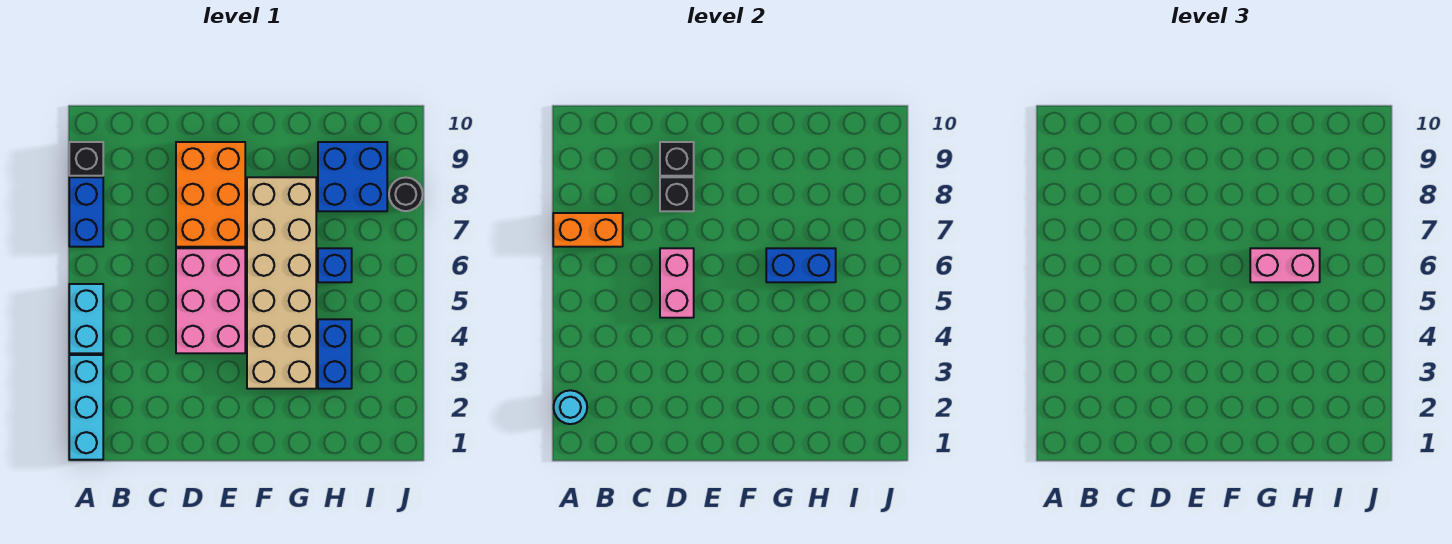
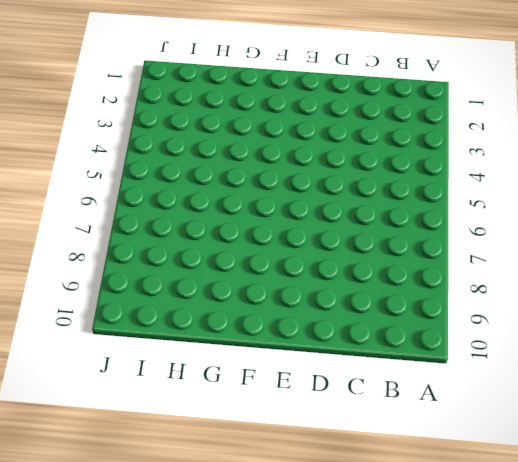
none -> cyan 1x3 brick [69,355,103,460]
none -> cyan 1x2 brick [69,284,103,353]
none -> blue 1x2 brick [69,177,103,247]

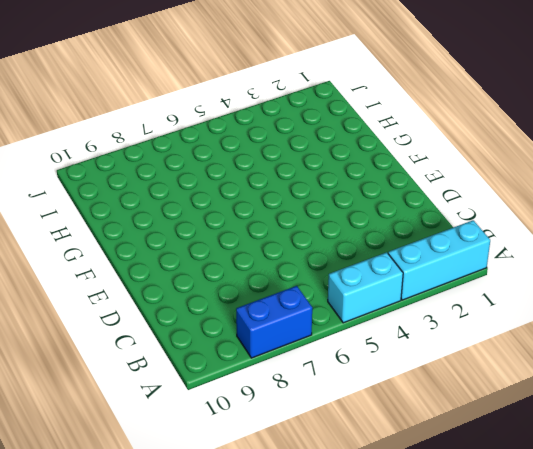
none -> black 1x1 brick [69,142,103,176]
none -> pink 2x3 brick [176,248,245,353]
none -> orange 2x3 brick [176,142,245,247]

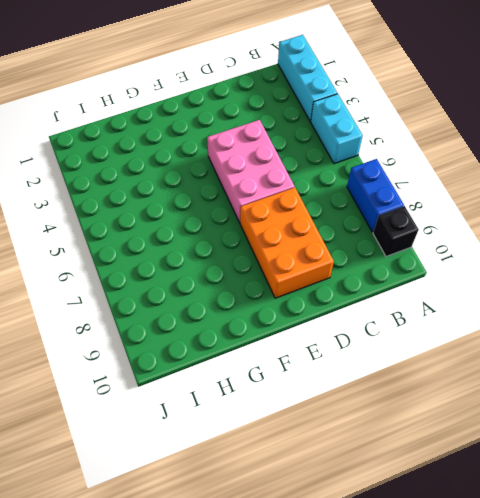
none -> tan 2x6 brick [247,177,316,389]
none -> blue 1x2 brick [318,319,352,389]
none -> blue 1x1 brick [318,248,352,282]

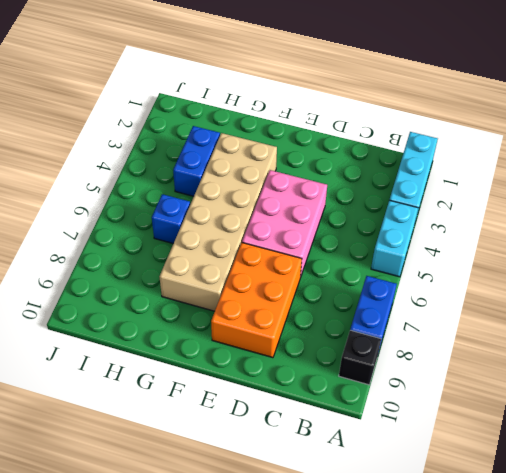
none -> blue 2x2 brick [318,142,387,211]
none -> black 1x1 round brick [389,177,423,211]
none -> cyan 1x1 round brick [554,390,587,424]

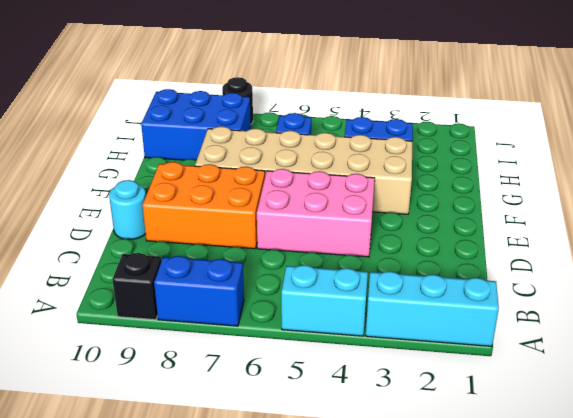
cyan 1x1 round brick [109,180,146,240] -> cyan 1x1 round brick moved to [554,390,587,424]
blue 2x3 brick [141,89,251,161] -> blue 2x2 brick [318,142,387,211]
none -> orange 1x2 brick [553,213,623,247]
none -> pink 1x2 brick [660,248,694,318]
none -> black 1x1 brick [660,177,694,211]

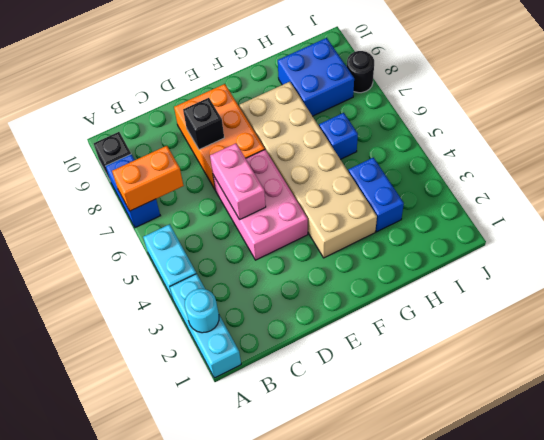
none -> black 1x1 brick [660,142,694,176]
none -> blue 1x2 brick [766,248,836,282]
none -> pink 1x2 brick [1250,248,1320,282]

